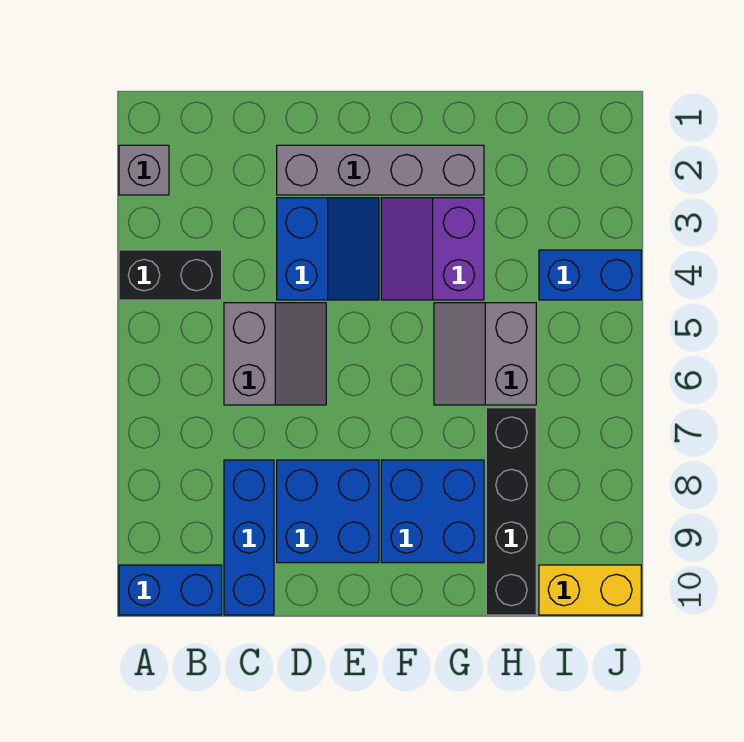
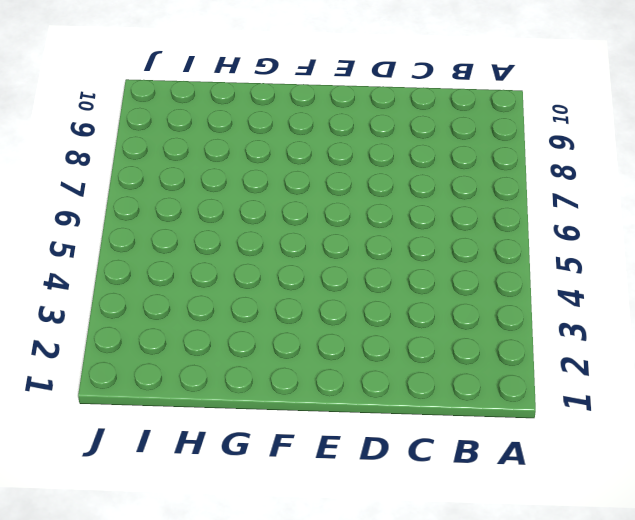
none -> grey 1x1 brick [119,145,169,195]
none -> black 1x2 brick [119,250,222,300]
none -> blue 1x2 brick [119,565,222,615]

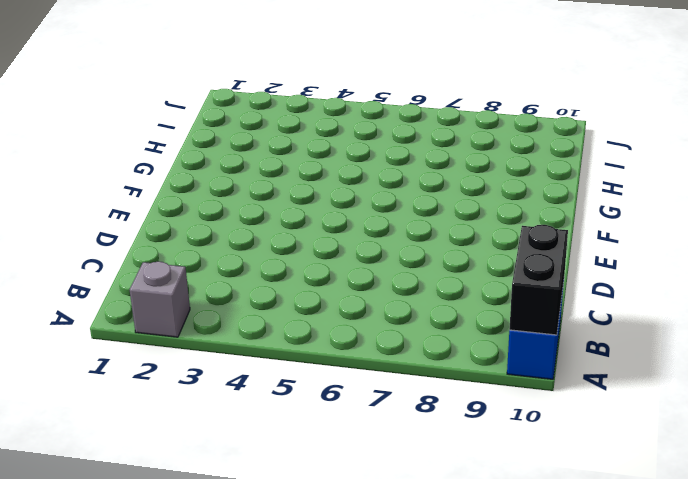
black 1x2 brick [509,225,568,335] -> black 1x2 brick moved to [119,250,222,300]
none -> grey 2x2 slope [224,303,326,405]
none -> blue 1x3 brick [224,460,274,615]
none -> grey 1x4 brick [277,145,484,195]

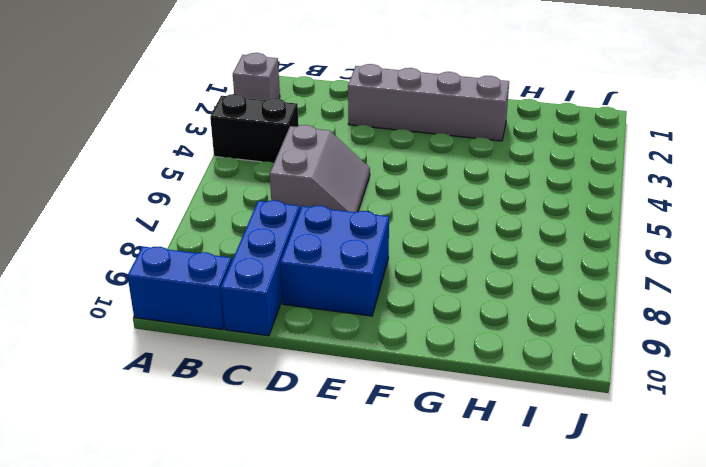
none -> blue 2x2 slope [277,198,379,300]
none -> purple 2x2 slope [381,198,484,300]
none -> blue 2x2 brick [381,460,484,563]

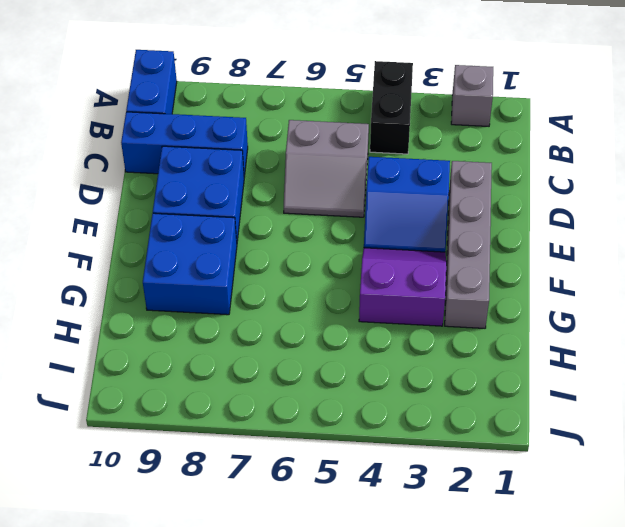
none -> grey 2x2 slope [434,303,536,405]
none -> black 1x4 brick [486,408,536,615]
none -> blue 1x2 brick [539,250,641,300]

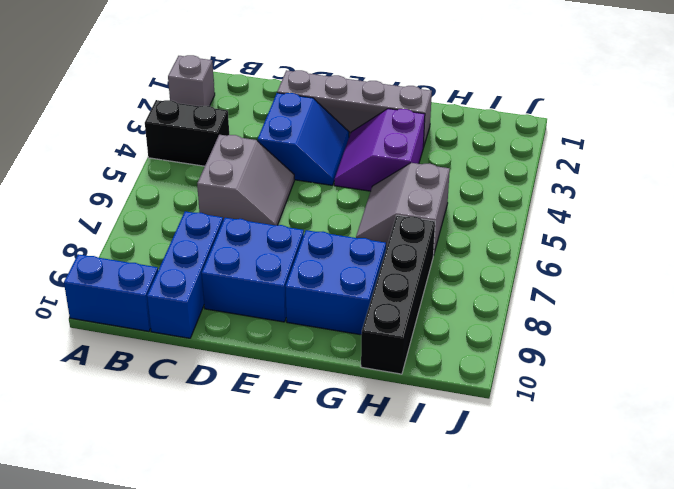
none -> blue 1x2 brick [539,250,641,300]
none -> yellow 1x2 brick [539,565,641,615]

